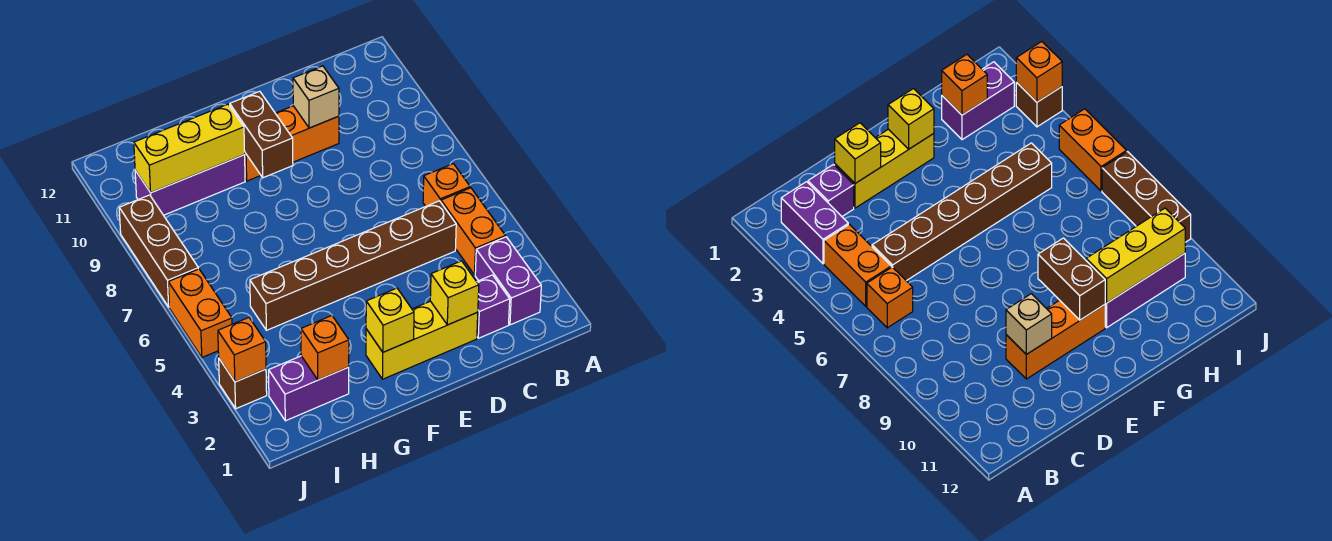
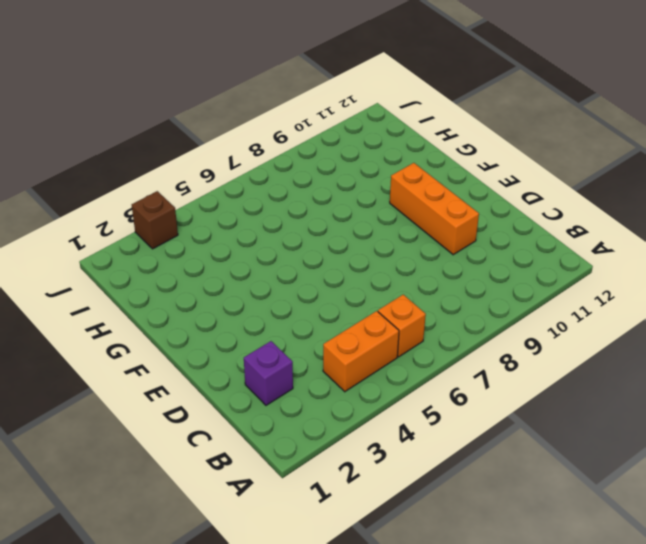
none -> purple 1x2 brick [475,237,541,325]
none -> brown 1x6 brick [250,201,456,330]
none -> yellow 1x3 brick [366,301,478,379]

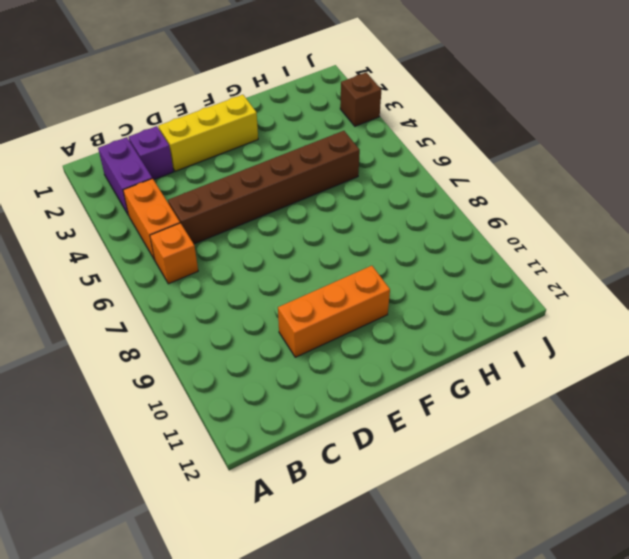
none -> purple 1x3 brick [135,155,245,215]
none -> purple 1x2 brick [269,356,349,421]
none -> orange 1x2 brick [168,269,232,357]

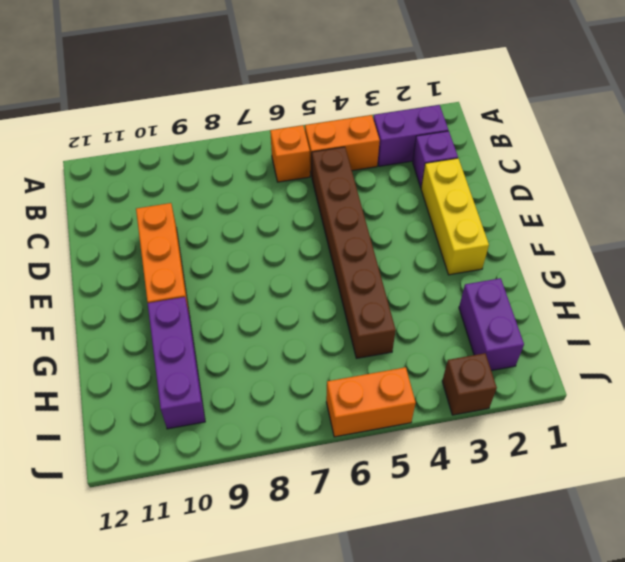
none -> brown 1x3 brick [119,195,198,307]
none -> yellow 1x1 brick [430,261,479,325]
none -> tan 1x1 brick [293,66,339,128]

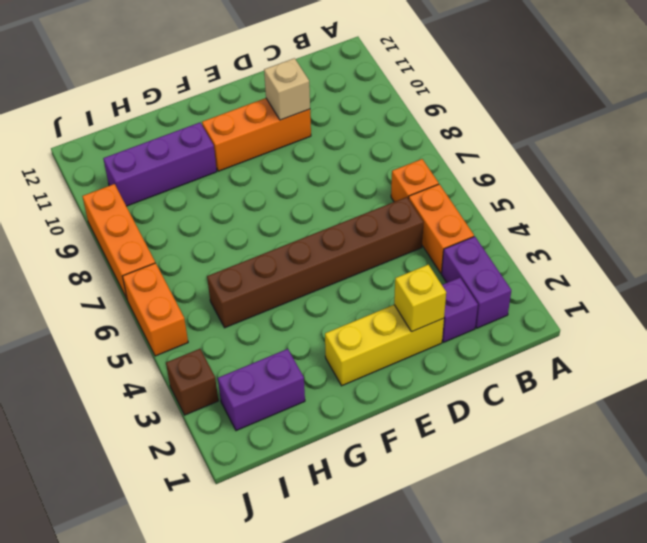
orange 1x3 brick [82,184,155,299] -> brown 1x3 brick [119,195,198,307]
none -> yellow 1x1 brick [366,288,414,352]
none -> brown 1x2 brick [230,91,293,178]
none -> yellow 1x3 brick [134,104,245,193]

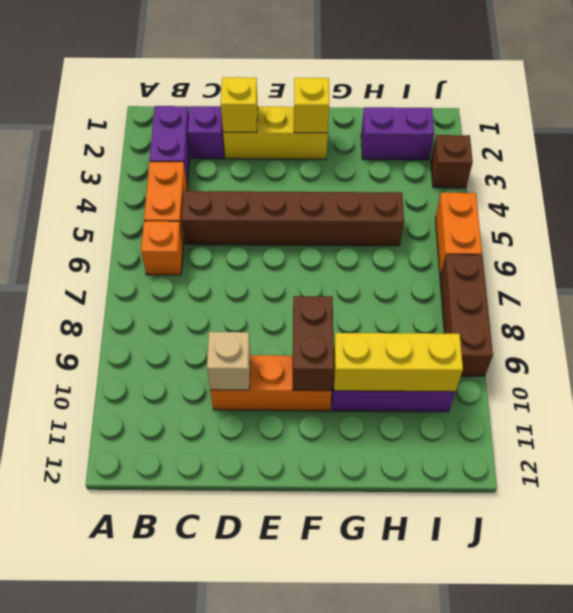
none -> orange 1x1 brick [301,316,349,380]
none -> orange 1x1 brick [218,318,266,382]

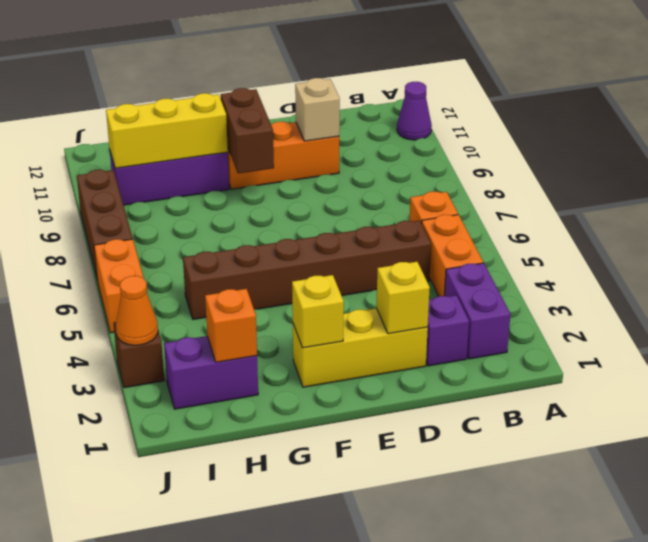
purple 1x1 cone [397,82,432,140] -> none
orange 1x1 cone [116,276,158,345] -> orange 1x1 brick [218,318,266,382]

